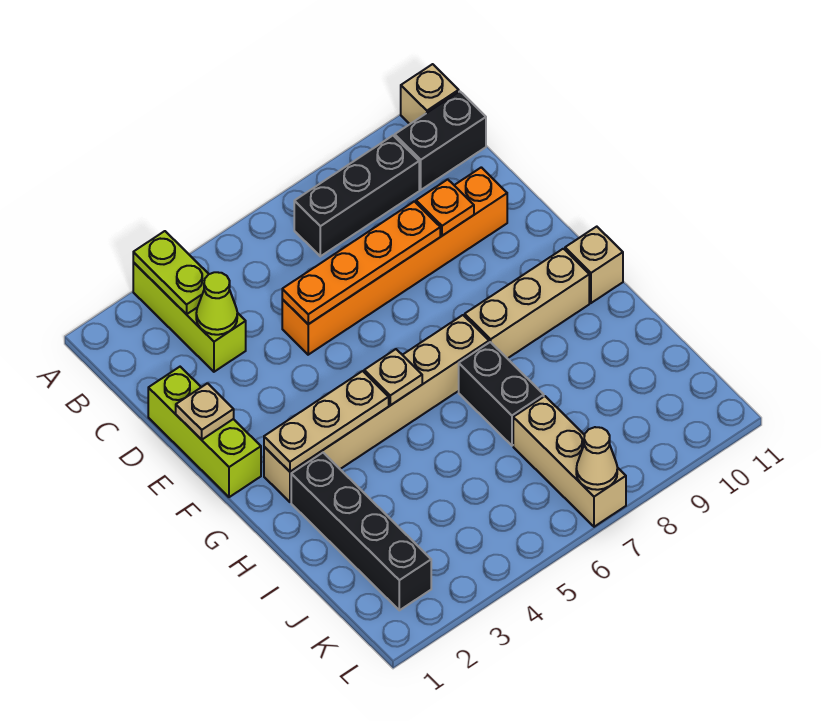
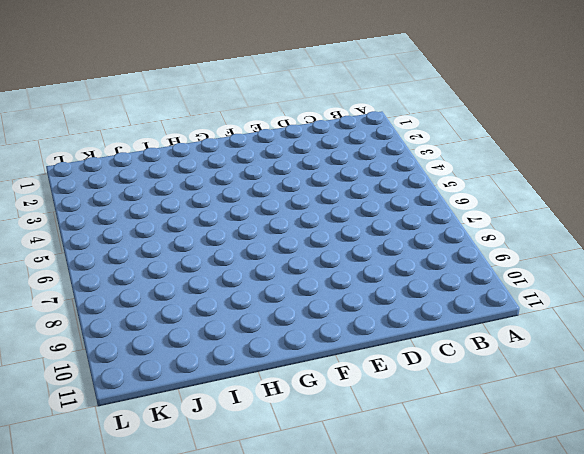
none -> lime 1x3 brick [133,262,246,372]
none -> tan 1x1 brick [401,64,459,124]
none -> black 1x3 brick [294,136,419,256]

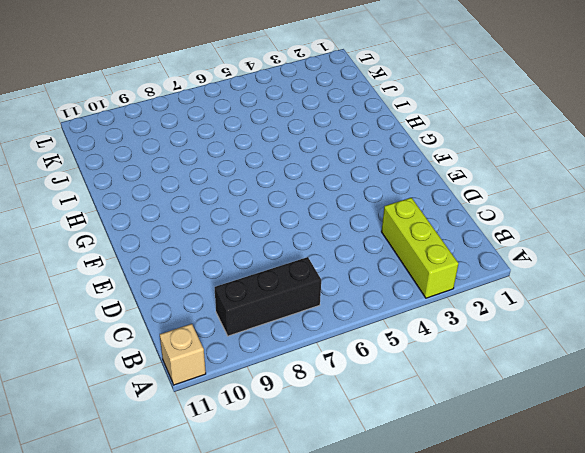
none -> black 1x2 brick [395,91,486,190]
none -> lime 1x3 brick [148,367,261,497]
none -> orange 1x6 brick [282,167,507,355]

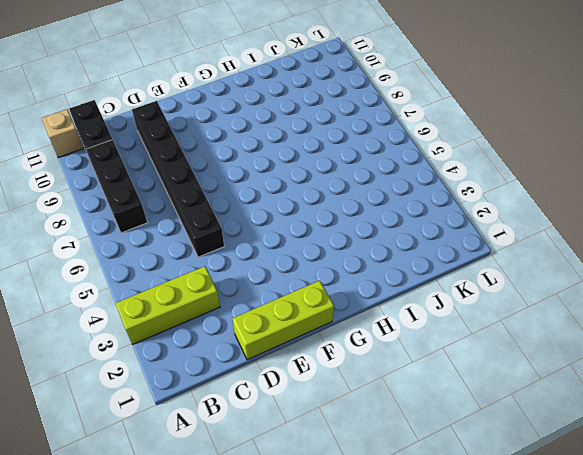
black 1x6 brick [132,101,224,257] -> orange 1x6 brick [282,167,507,355]
none -> tan 1x6 brick [264,315,489,502]
none -> tan 1x3 brick [465,249,589,359]
none -> tan 1x1 brick [565,227,623,303]

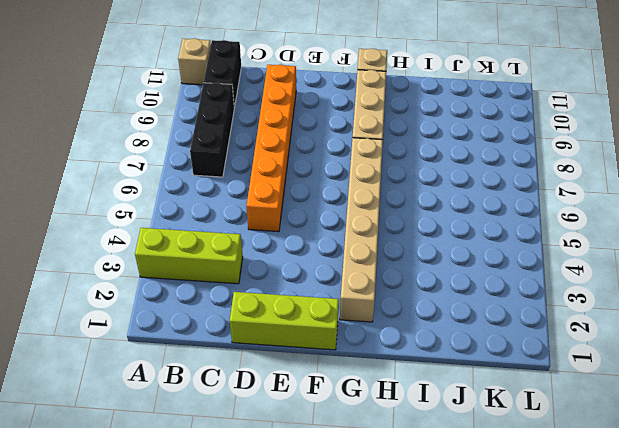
none -> black 1x4 brick [291,453,431,610]
none -> black 1x2 brick [459,342,544,446]
none -> tan 1x3 brick [513,396,626,527]

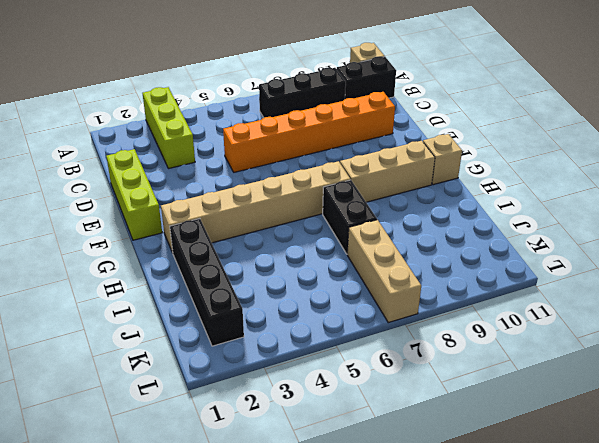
none -> lime 1x2 plate [133,231,209,314]
none -> lime 1x1 cone [196,272,237,335]
none -> orange 1x4 plate [282,201,440,324]

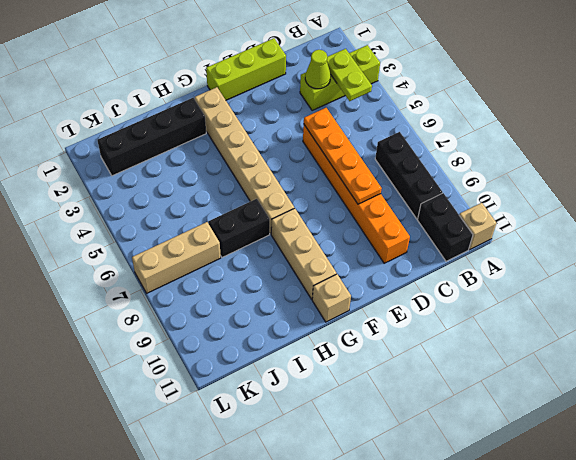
lime 1x2 plate [327,49,372,101] -> lime 1x2 plate turned to [133,231,209,314]
none -> orange 1x1 plate [416,179,474,236]
none -> tan 1x1 plate [176,383,234,440]
none -> tan 1x3 plate [264,371,389,472]

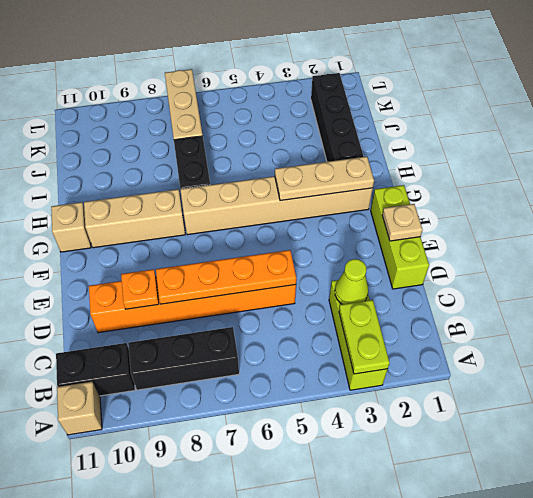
none -> tan 1x1 plate [364,349,422,405]
none -> tan 1x1 cone [576,427,617,490]

